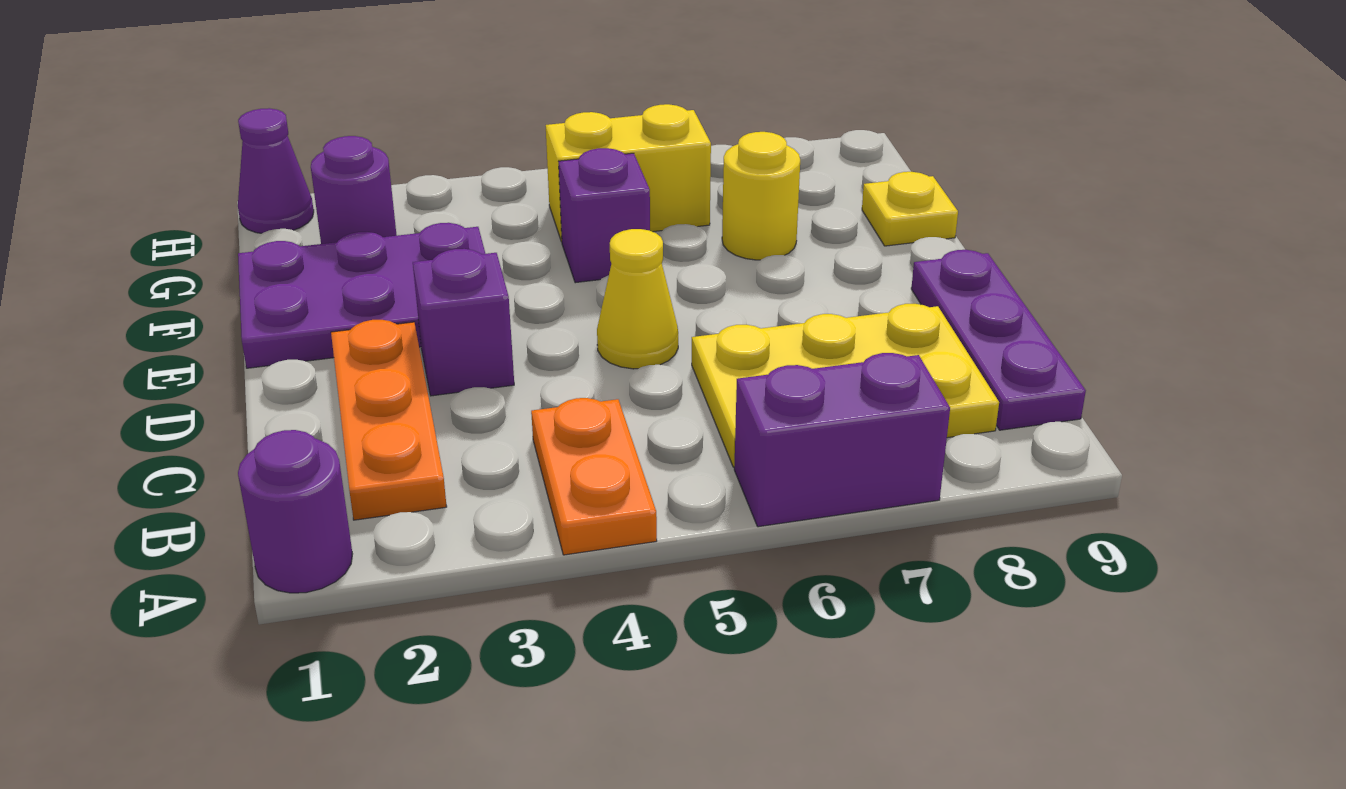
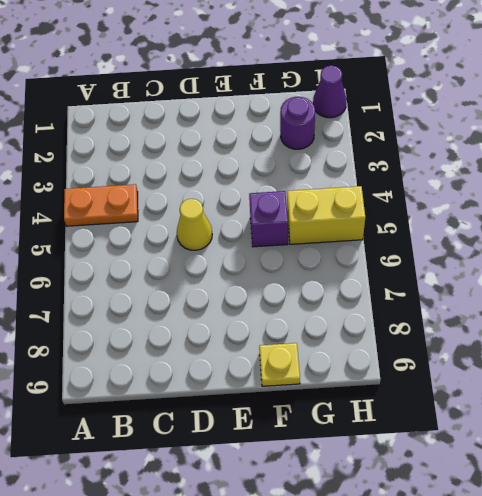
yellow 1x2 brick [287,186,365,244] -> yellow 1x2 brick turned to [546,104,711,242]
none -> purple 1x1 round brick [238,430,352,593]
none -> purple 1x2 brick [734,353,950,527]
none -> orange 1x3 plate [331,320,447,520]

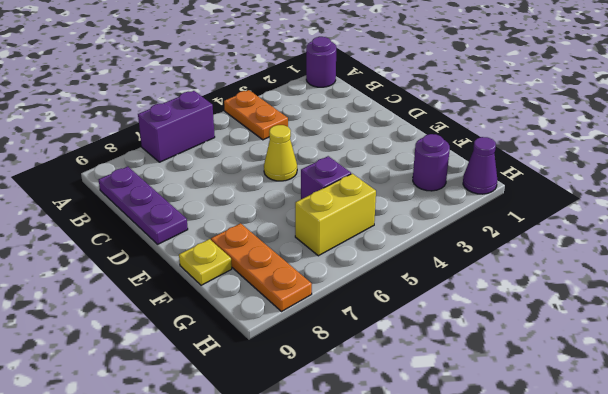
orange 1x3 plate [211,223,312,312] -> orange 1x3 plate moved to [331,320,447,520]
none -> yellow 2x3 plate [692,304,999,467]
none -> purple 1x1 brick [413,249,514,396]
none -> purple 2x3 plate [238,223,485,368]

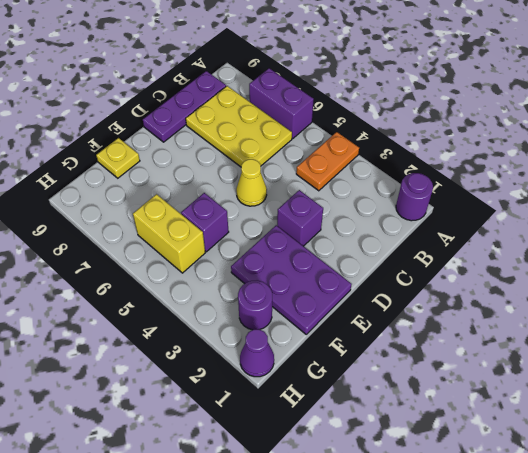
none -> orange 1x3 plate [331,320,447,520]
none -> yellow 1x1 round brick [722,132,800,260]

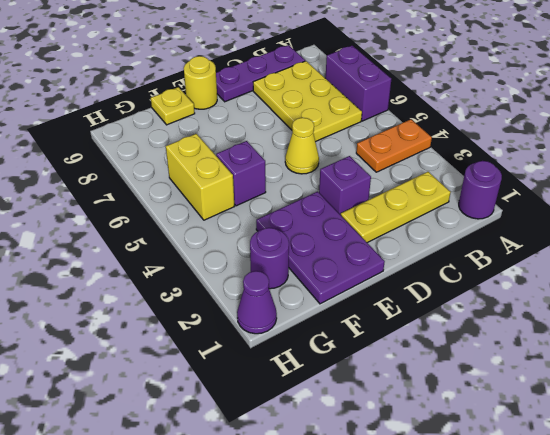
yellow 1x3 plate [341,172,451,243] -> orange 1x3 plate [331,320,447,520]
yellow 1x1 round brick [184,56,217,109] -> yellow 1x1 round brick moved to [722,132,800,260]

